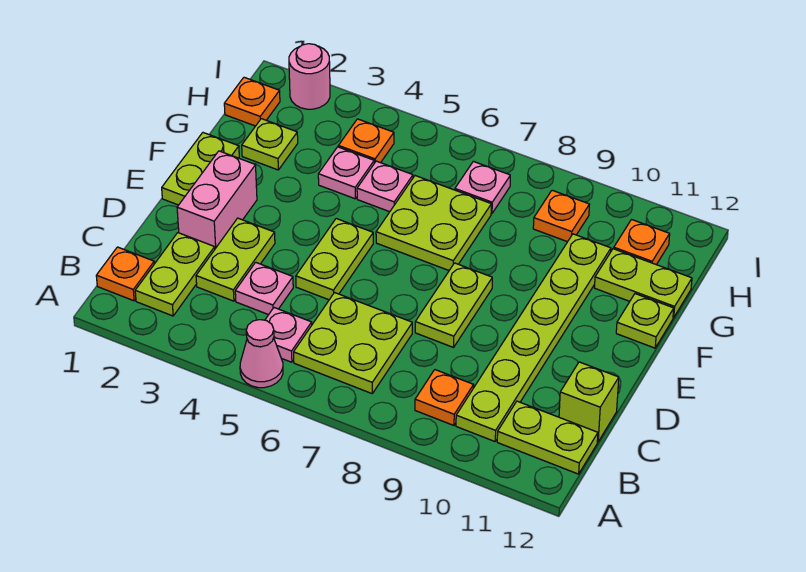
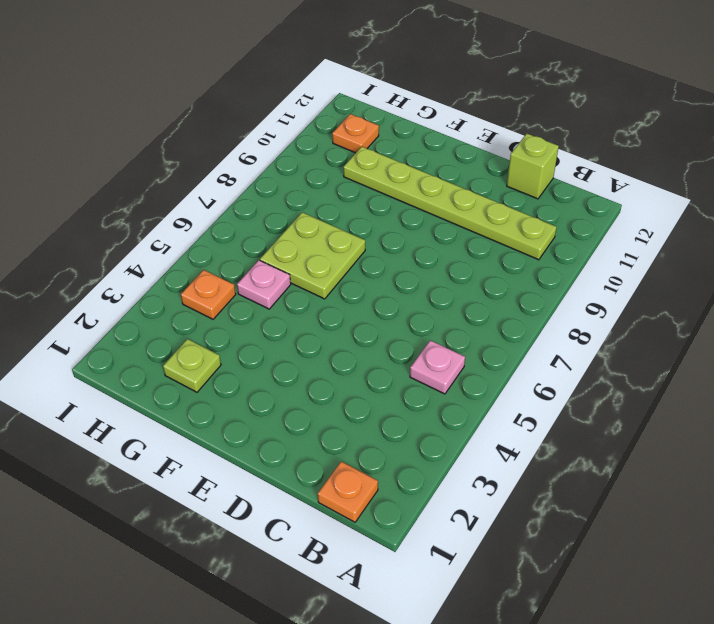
none -> pink 1x1 cone [240,320,283,388]
none -> lime 1x2 plate [135,233,215,316]
none -> lime 2x2 plate [294,293,412,393]

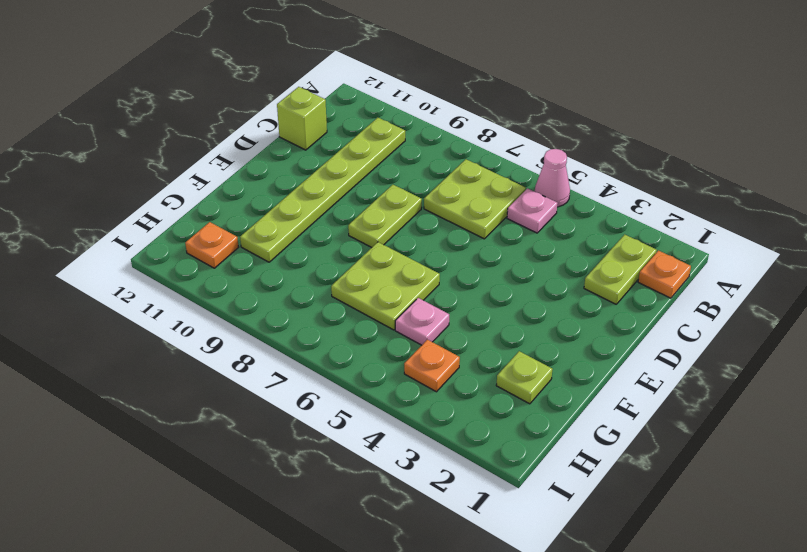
none -> orange 1x1 plate [415,370,474,425]
none -> lime 1x2 plate [497,401,598,474]
none -> lime 1x2 plate [196,218,275,301]

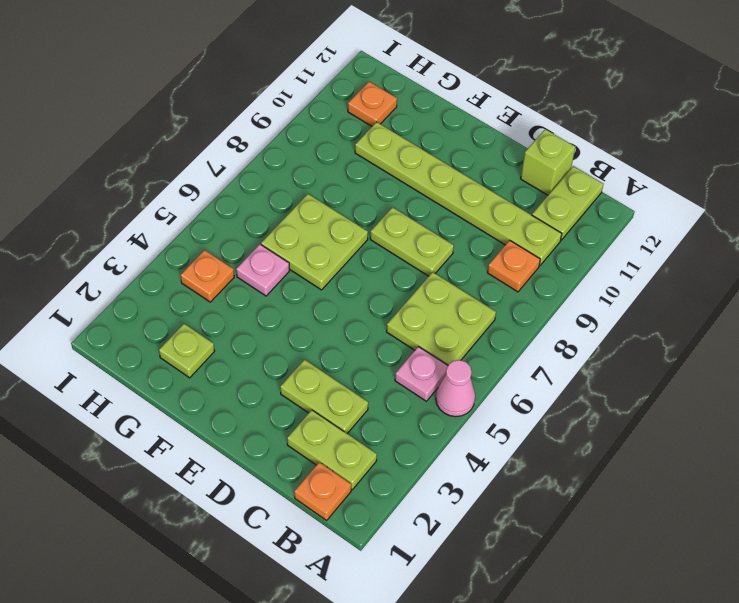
none -> pink 1x1 plate [235,262,293,315]
none -> pink 1x2 brick [177,151,257,249]
none -> lime 1x2 plate [296,219,373,300]

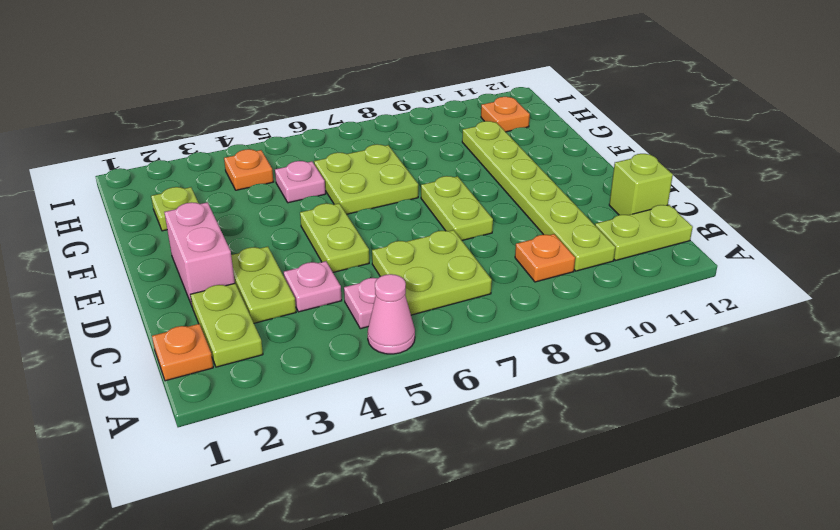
none -> lime 1x2 plate [162,133,239,205]
none -> lime 1x1 plate [616,294,674,348]
none -> pink 1x1 plate [318,147,374,199]

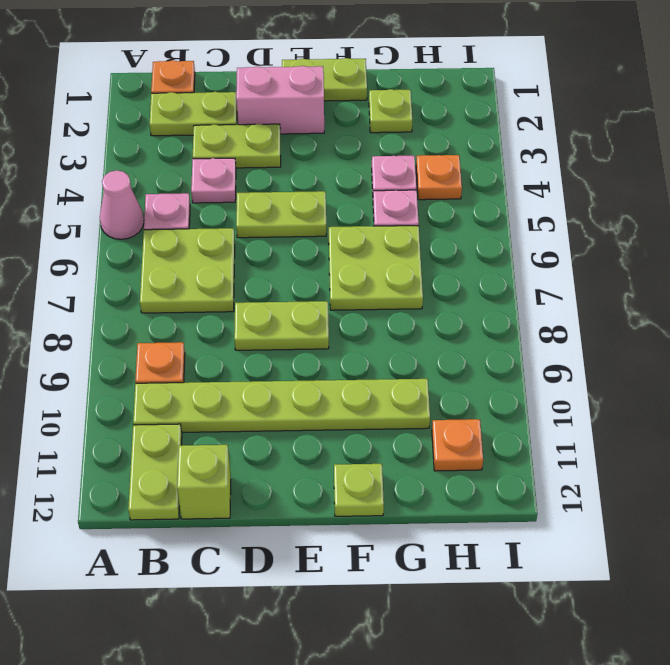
none -> lime 1x2 plate [595,249,692,318]
none -> orange 1x1 plate [224,77,280,126]
none -> pink 1x1 plate [455,161,510,214]

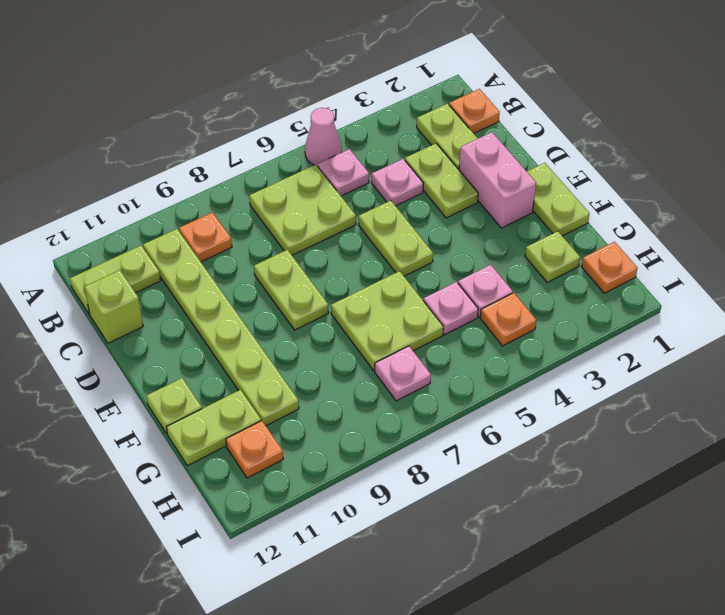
none -> orange 1x1 plate [533,190,590,242]
none -> pink 1x1 round brick [289,44,330,109]

